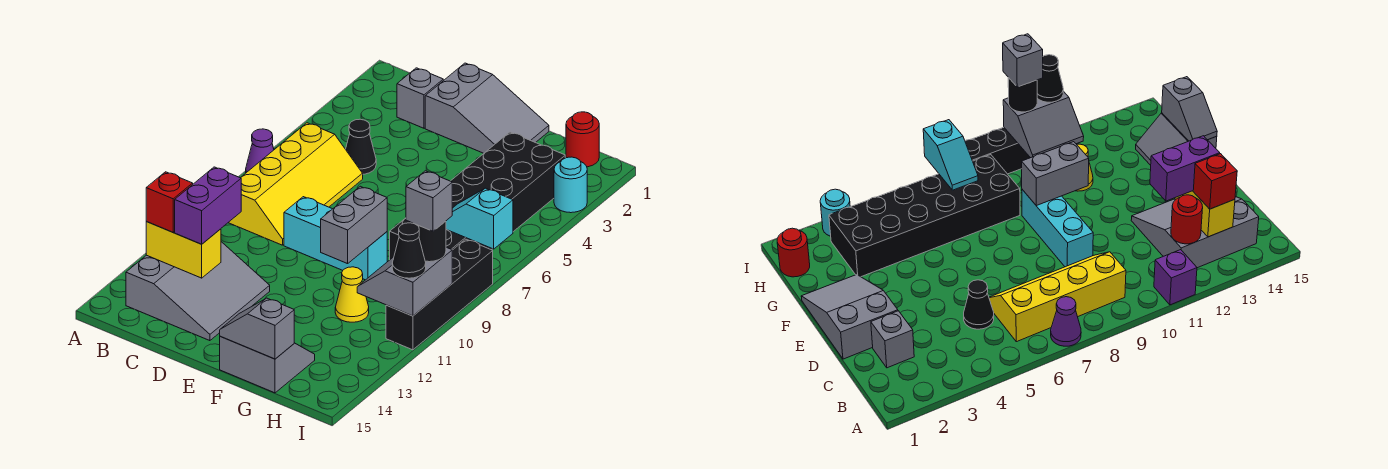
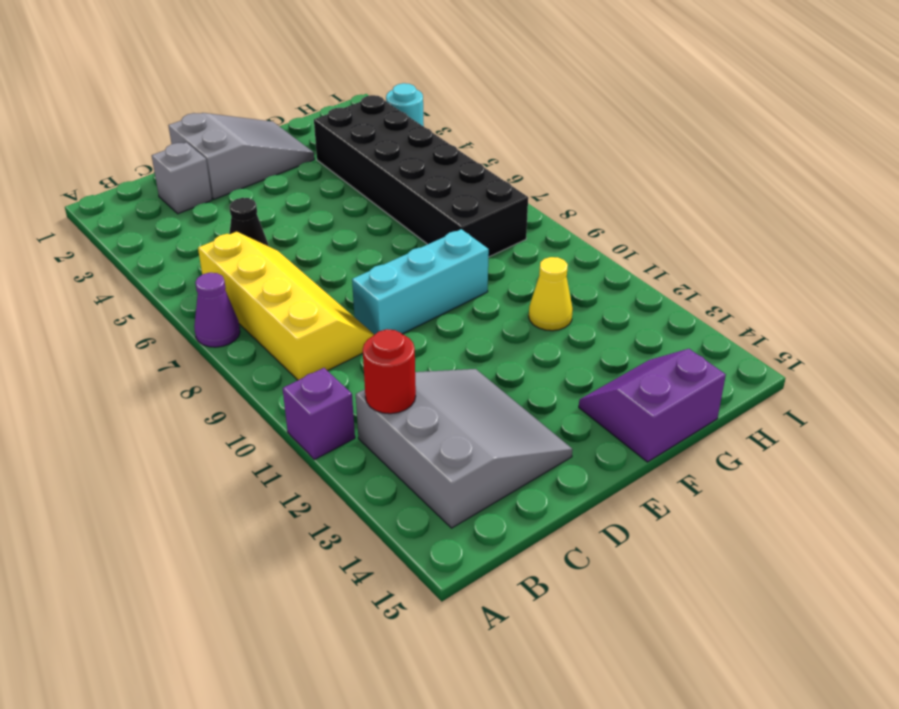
purple 2x2 slope [579,349,726,462] -> grey 2x2 slope [220,336,315,393]
none -> red 1x1 round brick [566,112,599,167]
none -> black 1x4 brick [386,239,493,350]
none -> yellow 1x2 brick [146,222,221,278]

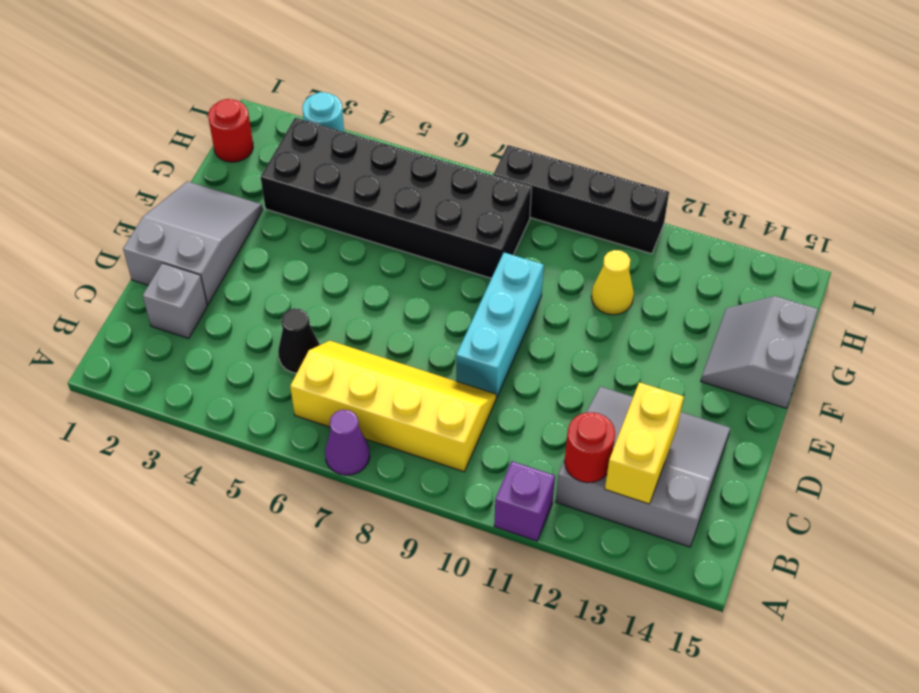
none -> grey 1x2 brick [321,186,387,264]
none -> grey 1x2 slope [220,298,294,359]
none -> cyan 1x2 slope [446,188,513,249]

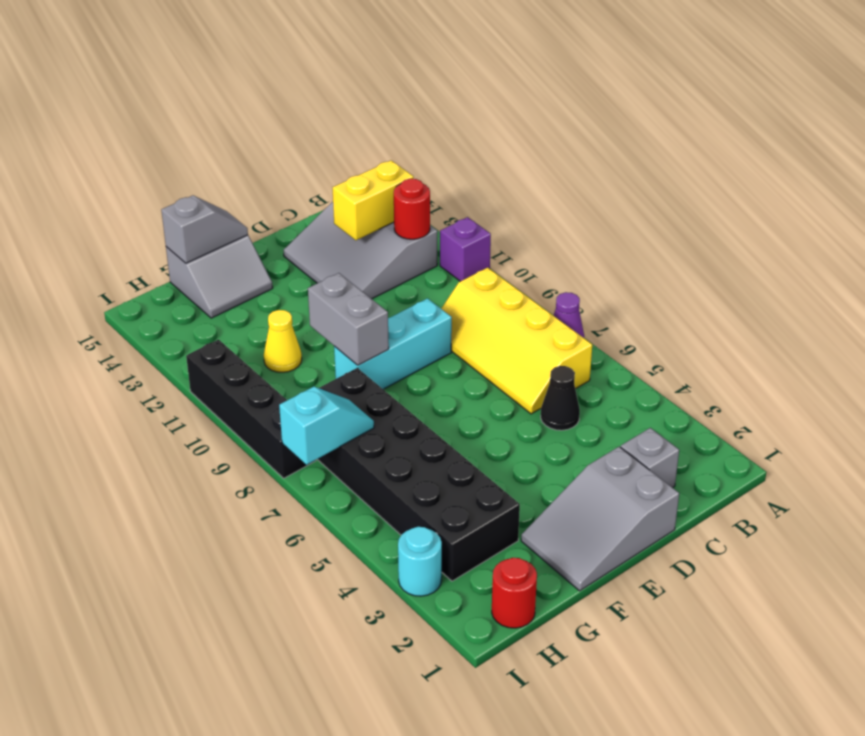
none -> grey 2x2 slope [357,247,452,316]
none -> red 1x1 brick [146,172,193,232]
none -> purple 1x2 brick [175,167,241,244]

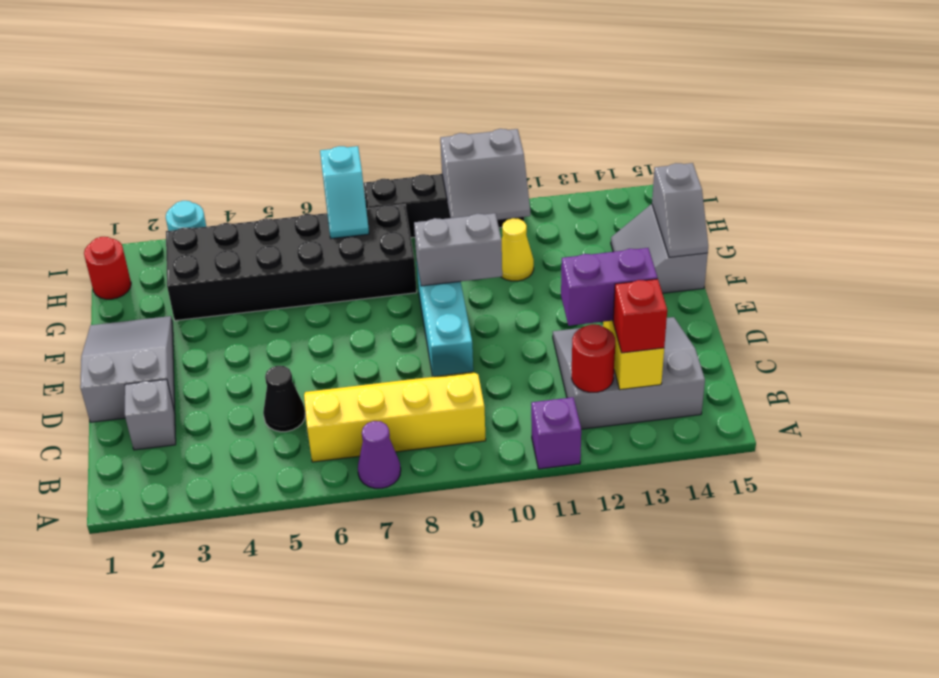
none -> black 1x1 round brick [413,221,446,262]
none -> black 1x1 cone [392,223,426,278]
none -> grey 1x1 brick [406,171,452,231]

